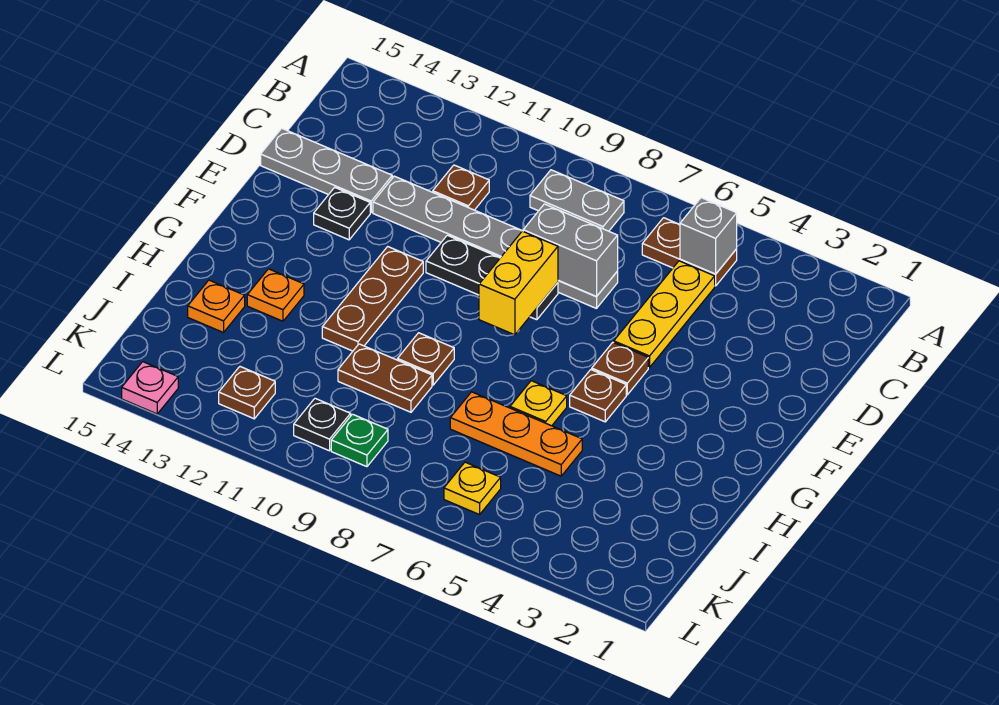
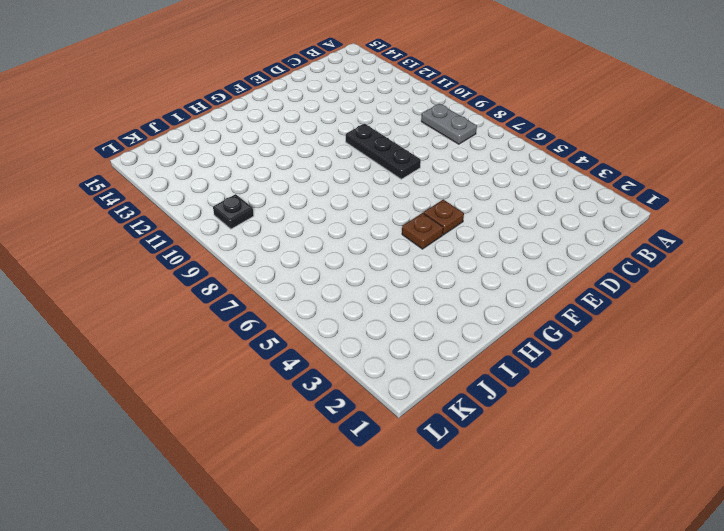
none -> brown 1x2 plate [642,218,737,286]
none -> yellow 1x3 plate [614,261,715,368]
none -> brown 1x1 plate [433,165,489,210]

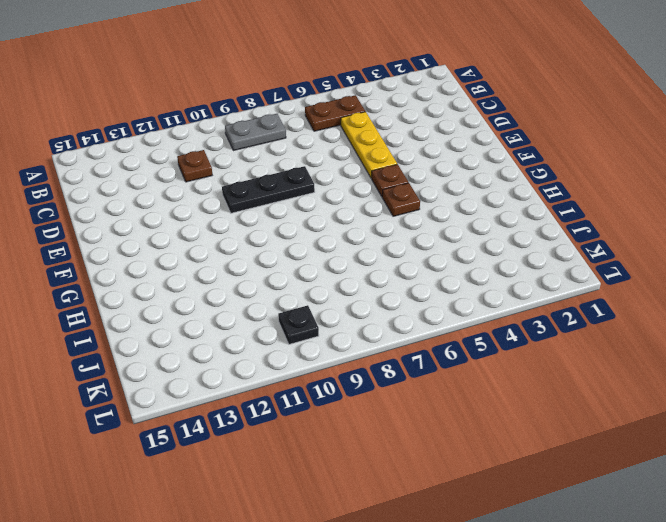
none -> grey 1x6 plate [373,176,618,308]
none -> grey 1x3 plate [261,128,392,212]
none -> black 1x1 plate [314,187,370,240]

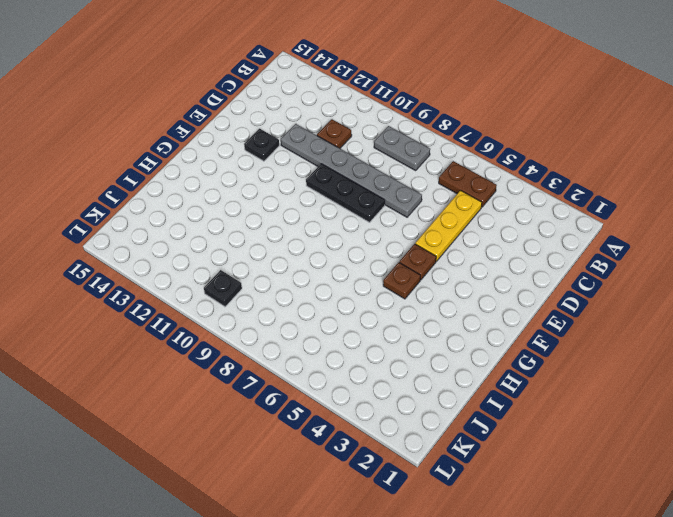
none -> grey 1x3 plate [261,128,392,212]
none -> brown 1x3 plate [322,247,423,351]
none -> yellow 1x1 plate [510,381,567,426]

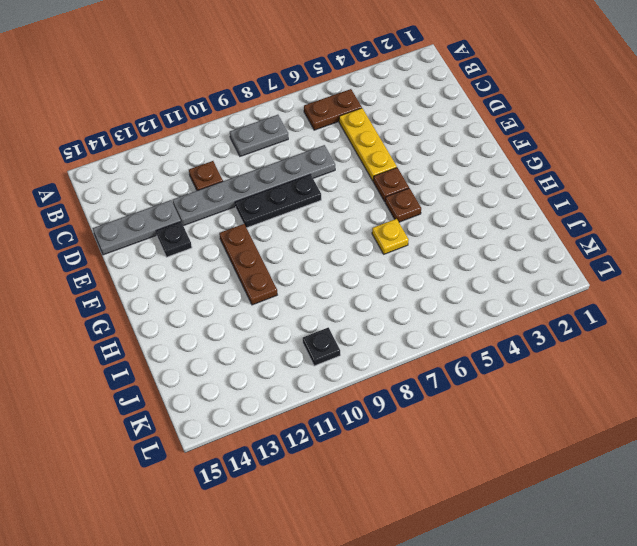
none -> brown 1x1 plate [397,333,454,385]
none -> orange 1x1 plate [247,269,304,321]
none -> orange 1x3 plate [450,392,582,476]

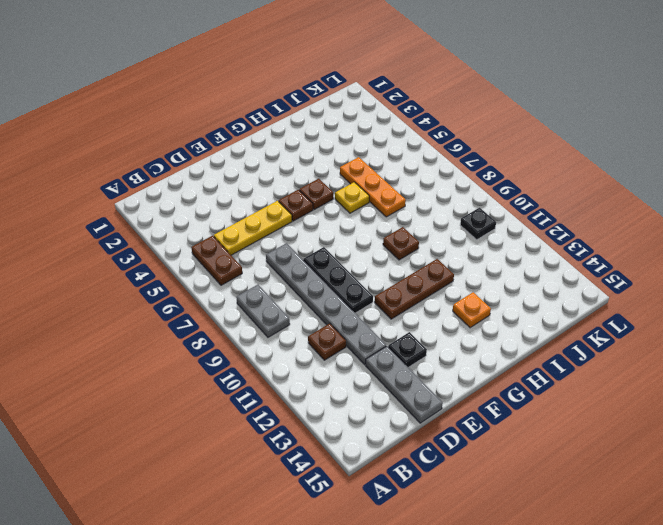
none -> brown 1x2 plate [338,344,432,412]
none -> orange 1x1 plate [188,280,245,333]
none -> yellow 1x1 plate [444,462,501,515]

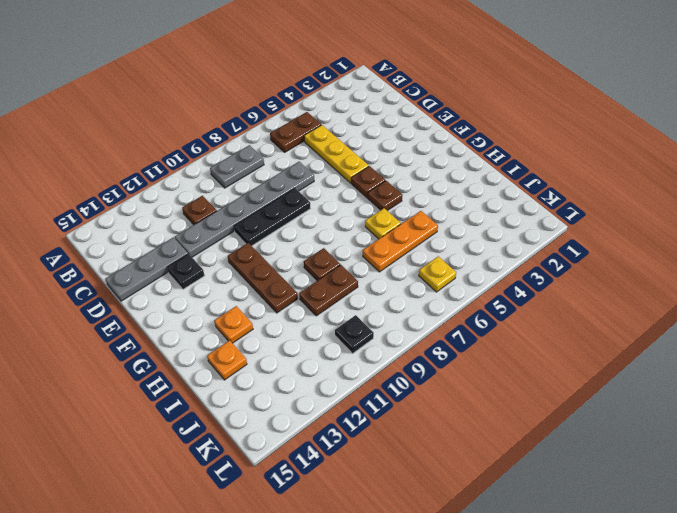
none -> green 1x1 plate [331,414,388,467]
none -> brown 1x1 plate [219,367,275,419]
none -> pink 1x1 plate [122,362,178,414]

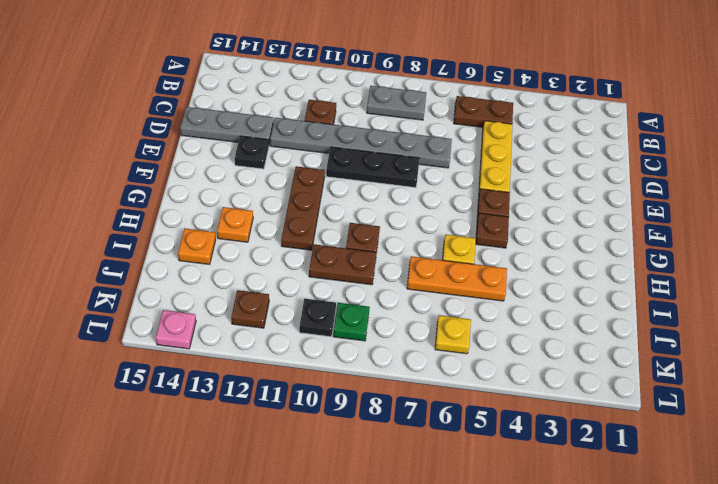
none -> grey 1x1 brick [680,198,737,274]
none -> grey 1x2 brick [523,204,618,296]
none -> yellow 1x2 brick [479,231,558,335]

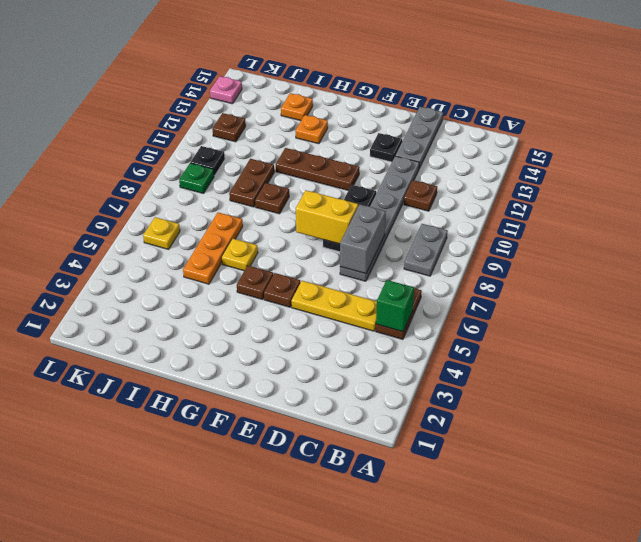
green 1x1 brick [376,280,414,332] -> grey 1x1 brick [680,198,737,274]

